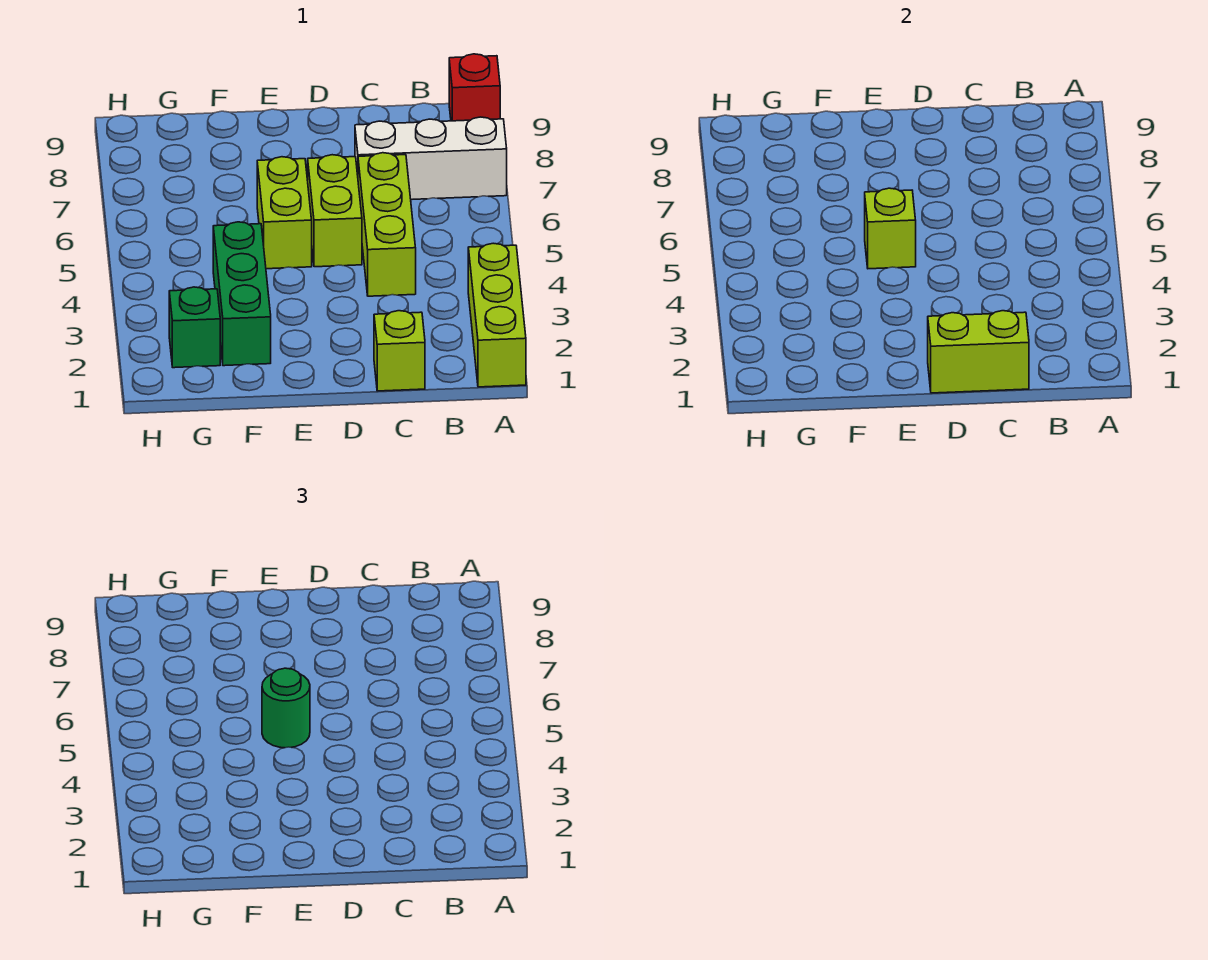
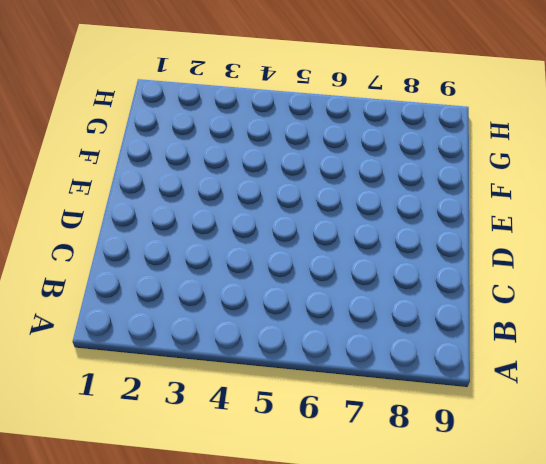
none -> lime 1x3 brick [468,243,526,387]
none -> white 1x3 brick [355,117,507,200]
none -> red 1x1 brick [449,54,500,121]

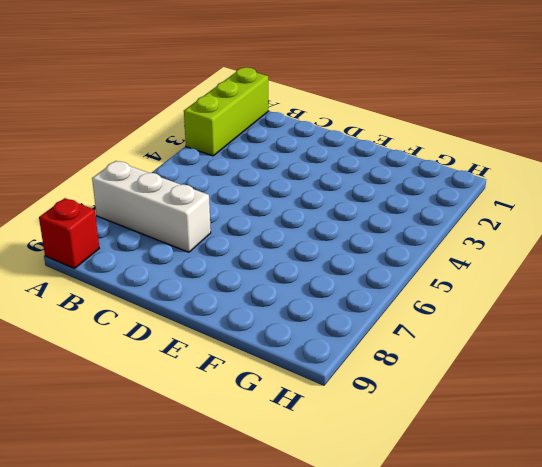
none -> lime 1x1 brick [374,311,425,391]
none -> lime 1x3 brick [358,153,416,296]
none -> lime 1x2 brick [308,155,362,267]

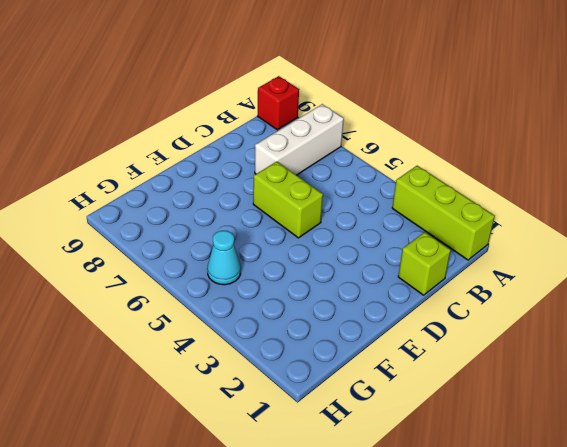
cyan 1x1 cone [207,231,241,285] -> none
none -> lime 1x3 brick [358,153,416,296]
none -> lime 1x2 brick [257,157,312,269]
none -> green 1x3 brick [213,222,271,366]

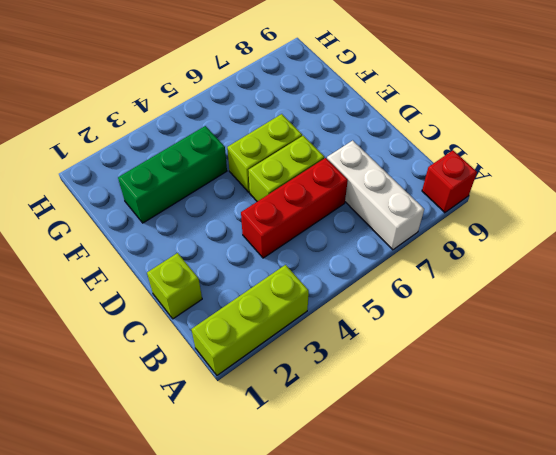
red 1x3 brick [241,158,348,258] -> lime 1x3 brick [358,153,416,296]
none -> green 1x1 brick [169,287,220,368]
none -> lime 1x2 brick [928,311,1029,393]
none -> lime 1x1 brick [865,188,916,269]

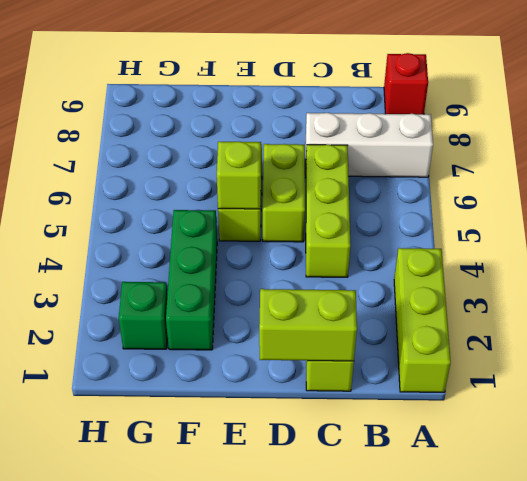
none -> green 1x1 round brick [262,668,310,748]

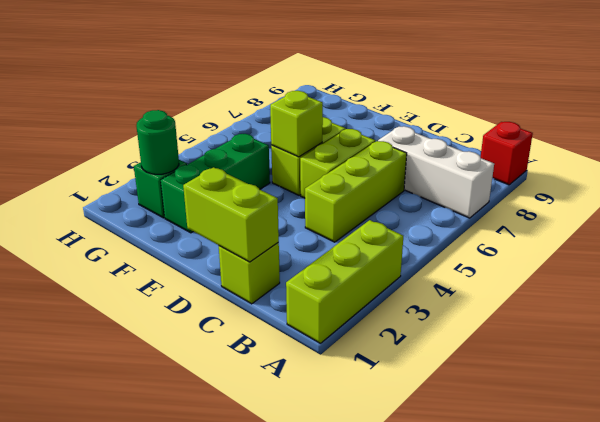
green 1x1 round brick [136,110,179,174] -> green 1x1 round brick moved to [262,668,310,748]

